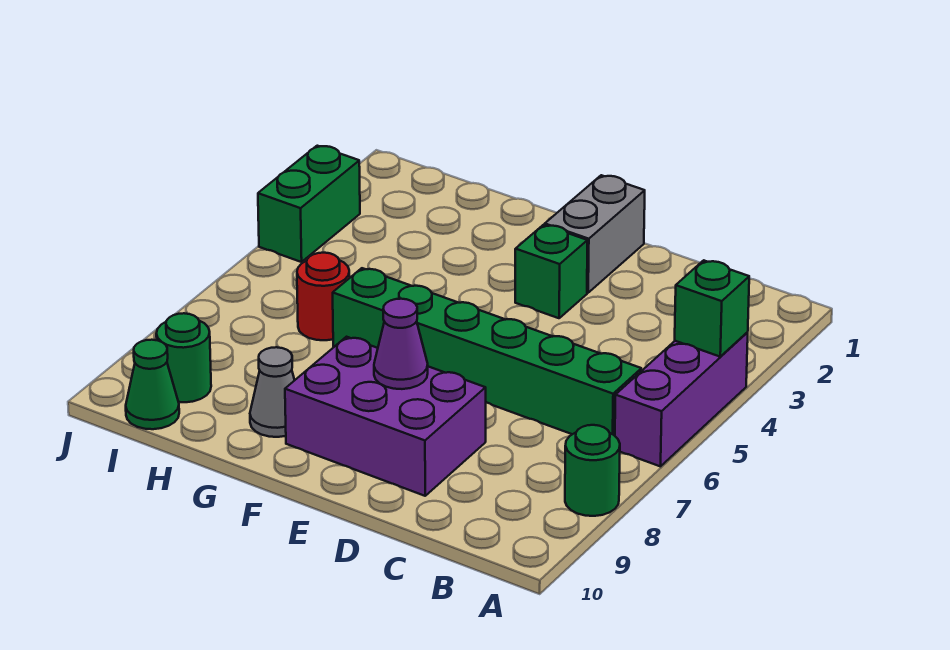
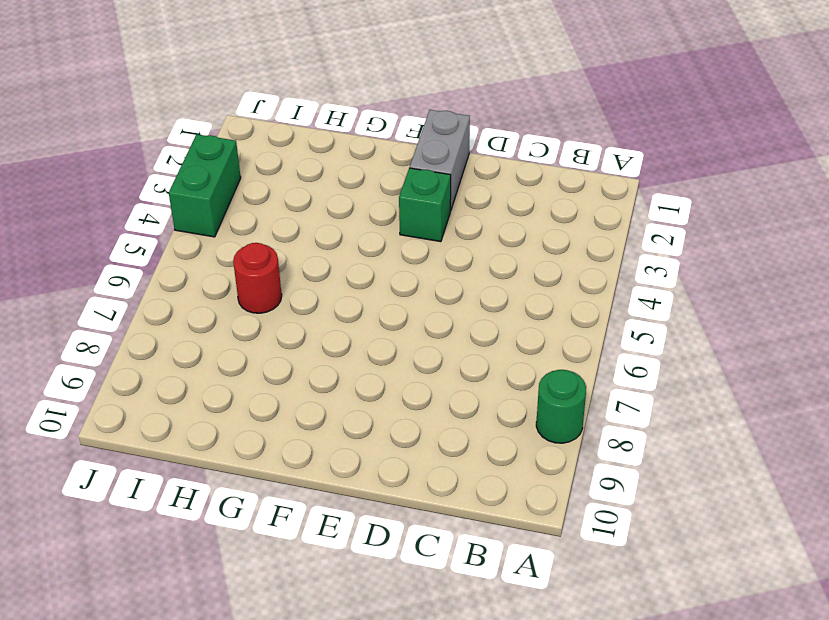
none -> purple 1x3 brick [615,332,748,466]
none -> green 1x6 brick [333,268,641,436]
none -> purple 2x3 brick [285,337,486,496]

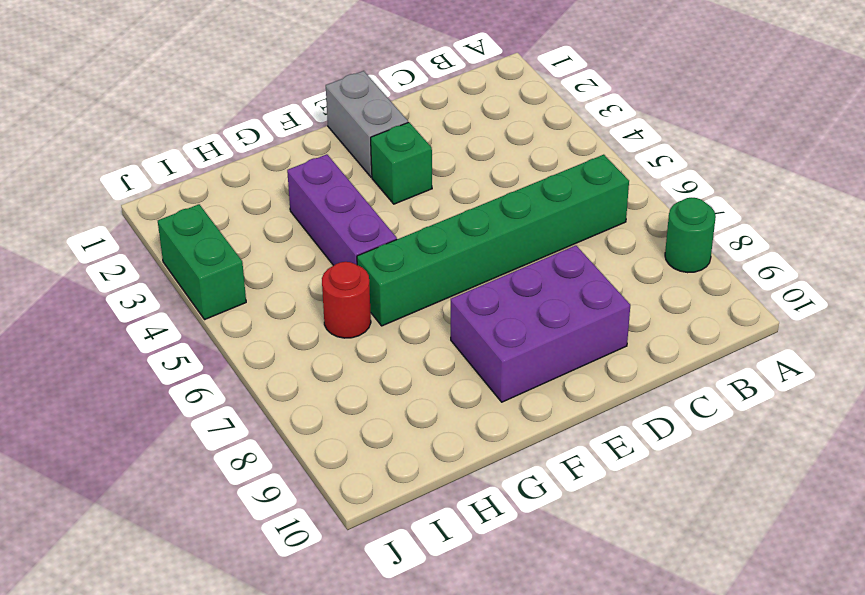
purple 1x3 brick [287,154,397,266] -> purple 1x3 brick moved to [615,332,748,466]
none -> grey 1x1 cone [250,347,295,437]
none -> green 1x1 round brick [156,313,211,402]
none -> green 1x1 cone [126,340,179,429]

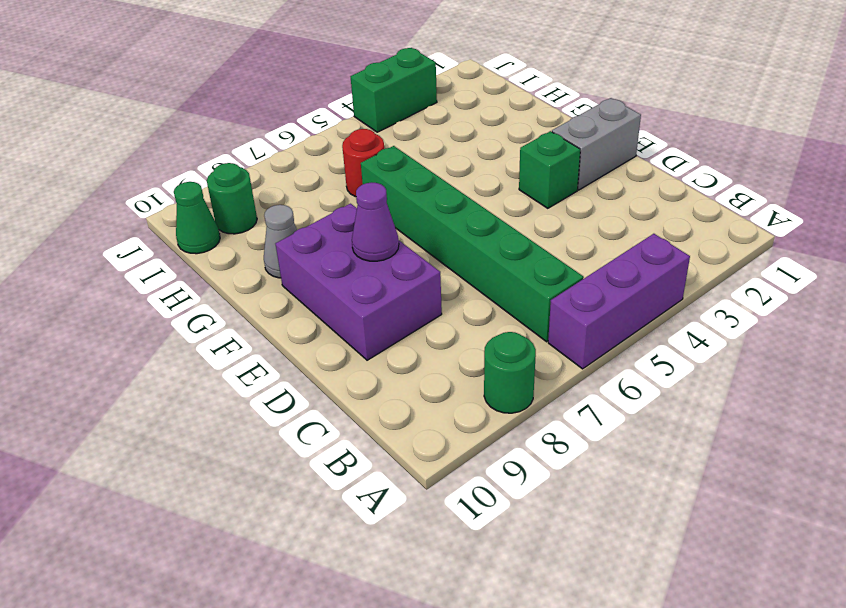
none -> green 1x1 brick [675,260,749,357]

